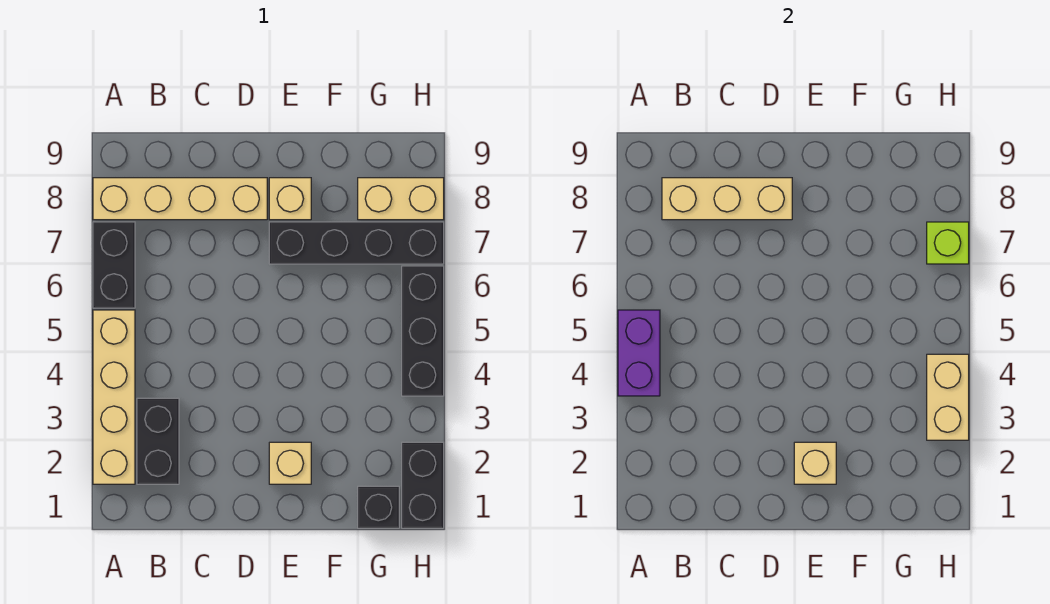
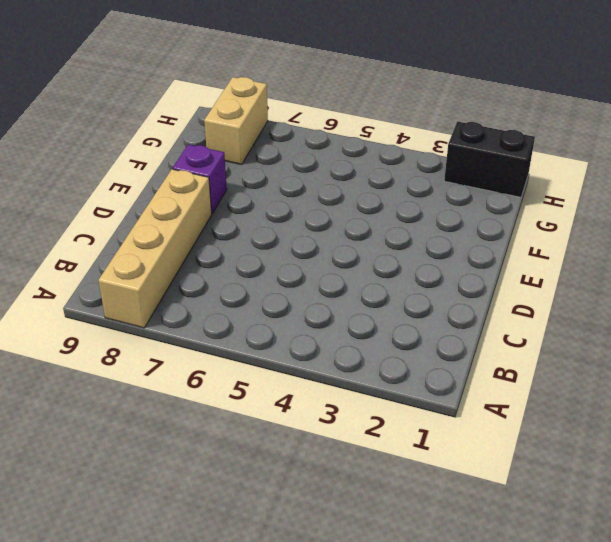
purple 1x1 brick [173,145,227,213] -> tan 1x1 brick [269,178,311,220]
none -> tan 1x4 brick [93,310,135,484]
none -> black 1x2 brick [93,222,135,308]
none -> black 1x2 brick [137,398,179,484]

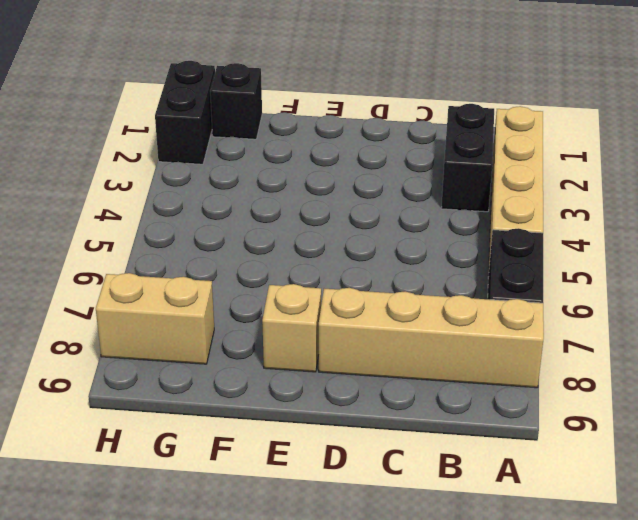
none -> tan 1x1 brick [269,442,311,484]
none -> black 1x4 brick [269,222,444,264]
none -> black 1x3 brick [402,266,444,396]

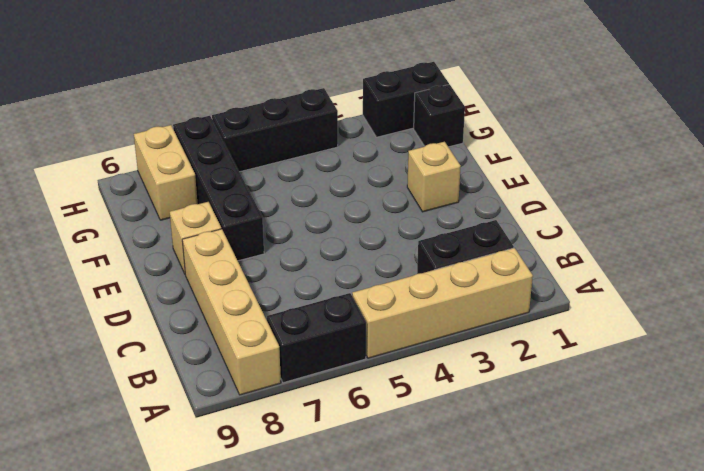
none -> purple 1x2 brick [618,310,660,396]
none -> tan 1x3 brick [662,178,792,220]
none -> tan 1x1 brick [794,442,836,484]

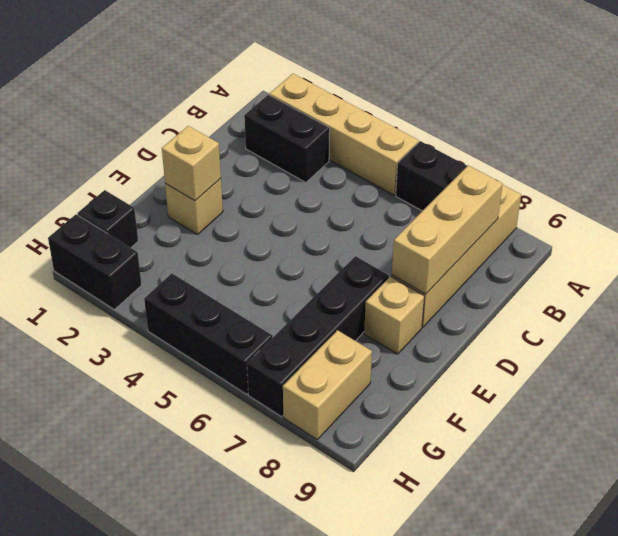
none -> purple 1x2 brick [618,310,660,396]
none -> tan 1x2 brick [927,354,969,440]
none -> lime 1x1 brick [927,222,969,264]

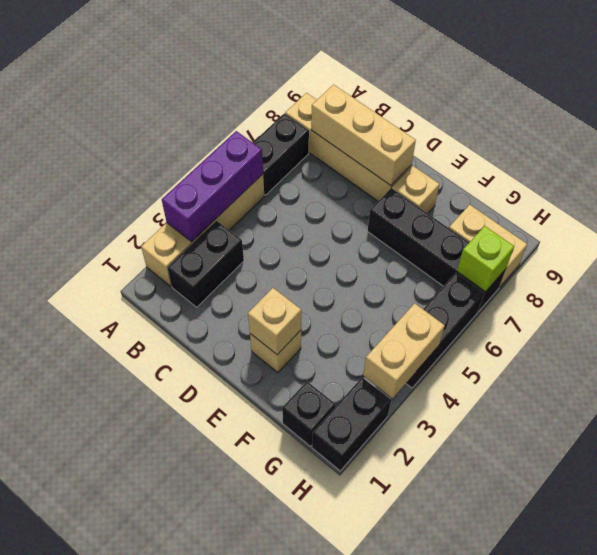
purple 1x3 brick [162,131,263,242] -> purple 1x2 brick [618,310,660,396]

